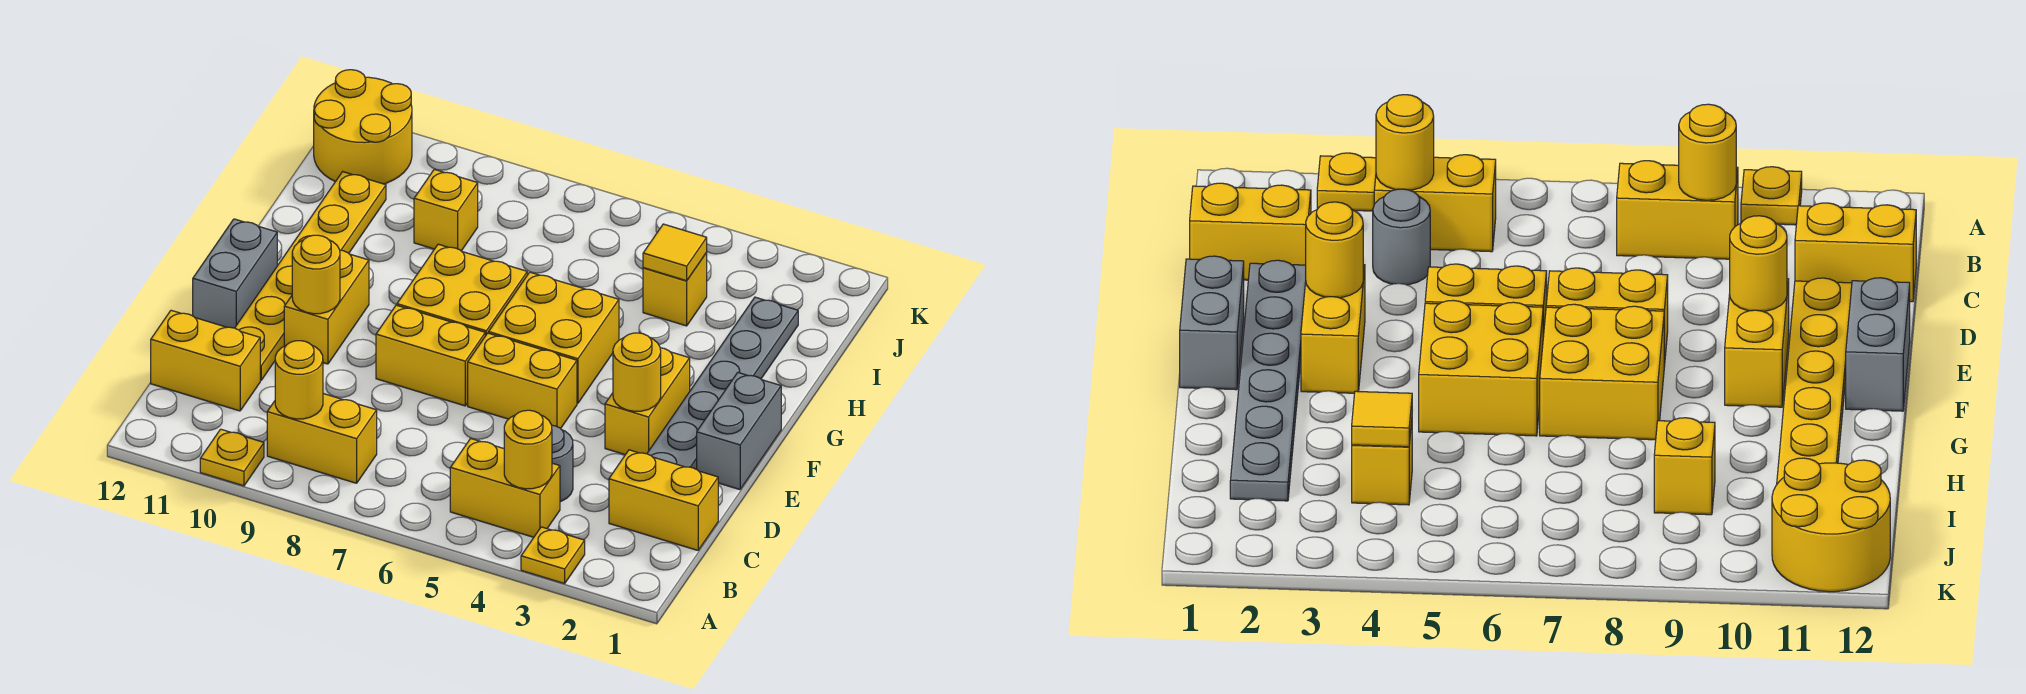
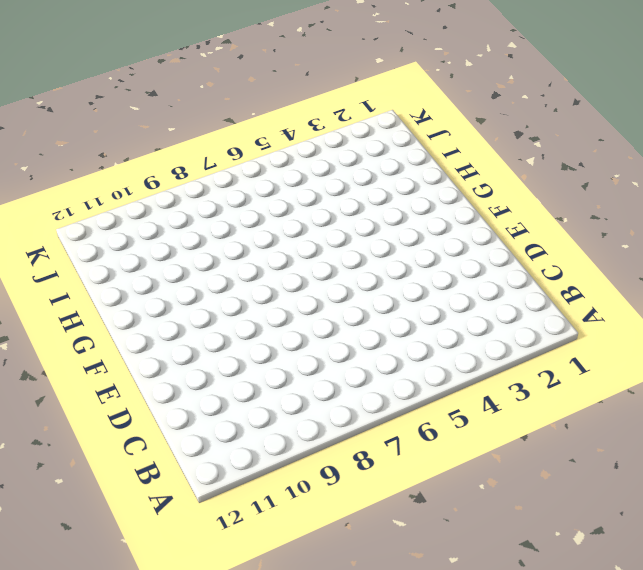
none -> yellow 1x1 plate [521,527,585,584]
none -> yellow 1x1 plate [200,429,264,486]
none -> yellow 1x2 brick [450,438,560,537]

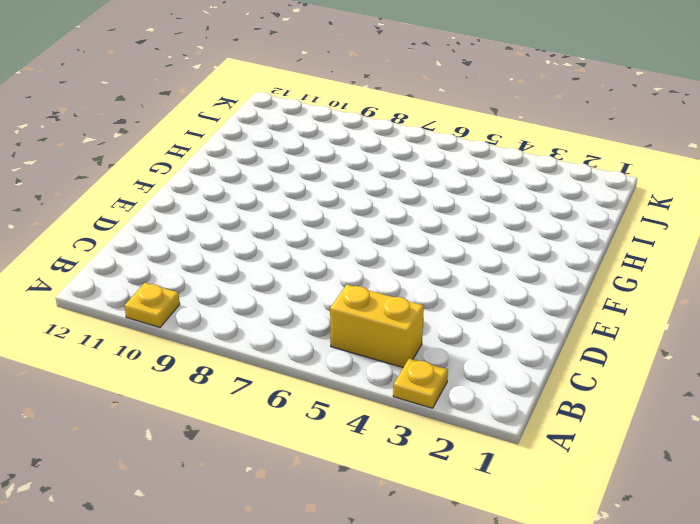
none -> yellow 1x2 brick [267,394,377,483]
none -> yellow 1x2 brick [609,450,718,550]
none -> grey 1x1 round brick [552,425,573,502]

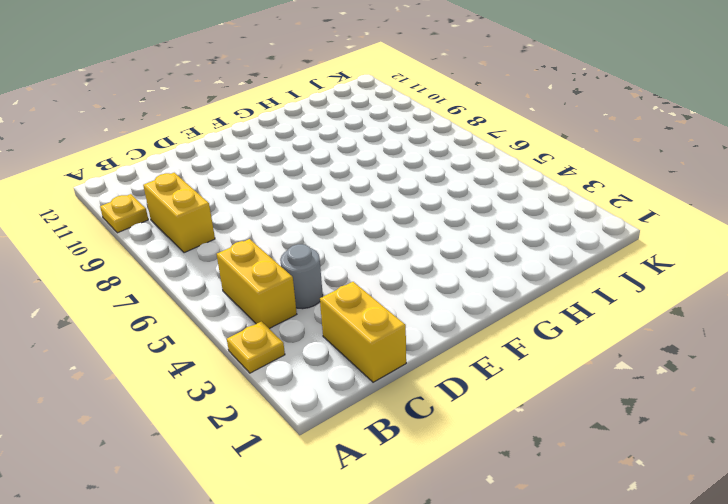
none -> yellow 1x2 brick [151,310,260,411]
none -> grey 1x6 plate [647,297,798,469]
none -> yellow 1x6 plate [235,172,386,380]

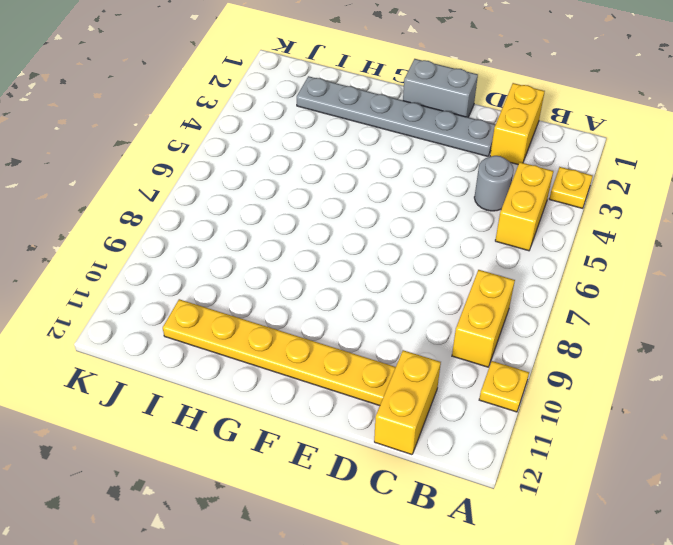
none -> yellow 1x2 brick [605,348,690,455]
none -> yellow 1x2 brick [468,333,577,429]
none -> yellow 1x2 brick [376,305,485,406]

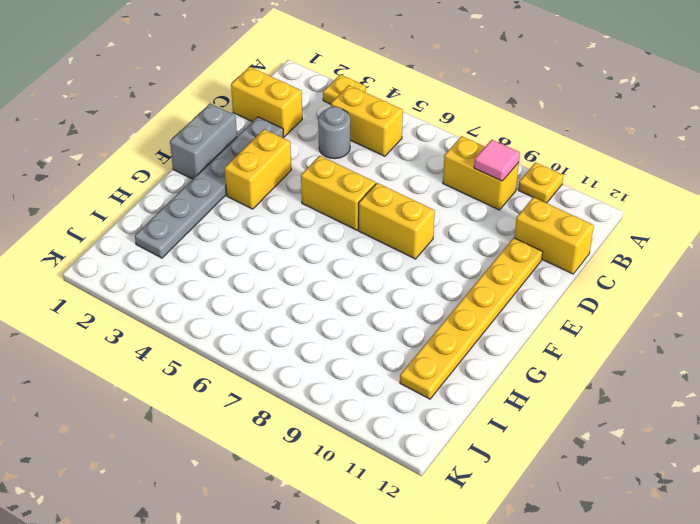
pink 1x1 tile [474,140,520,181] -> yellow 1x1 round brick [275,341,323,419]
none -> yellow 1x2 brick [284,250,369,364]
none -> grey 1x2 brick [193,219,277,328]
none -> yellow 2x2 brick [489,272,619,403]

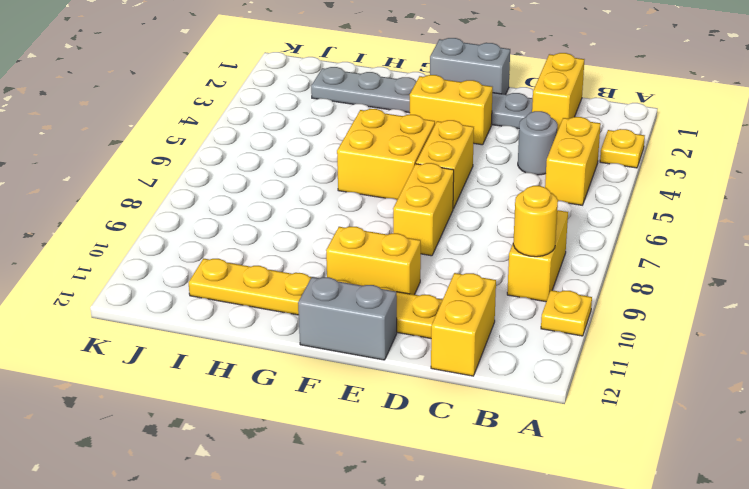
none -> yellow 2x2 brick [397,244,527,336]
none -> yellow 1x1 brick [643,253,707,326]
none -> yellow 1x1 brick [414,169,478,251]

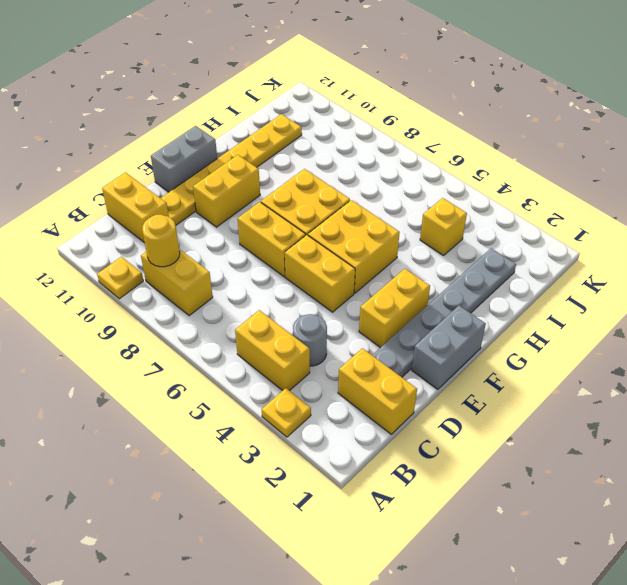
none -> yellow 1x1 brick [414,169,478,251]
none -> yellow 2x2 round brick [314,70,412,184]
none -> yellow 1x1 round brick [504,410,552,489]

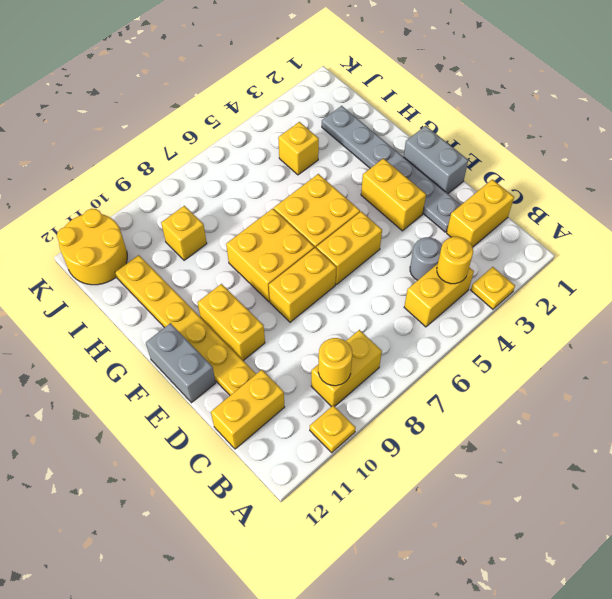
none -> yellow 1x1 round brick [613,333,661,411]
none -> yellow 1x1 round brick [292,235,340,314]
none -> yellow 1x1 tile [643,224,707,281]

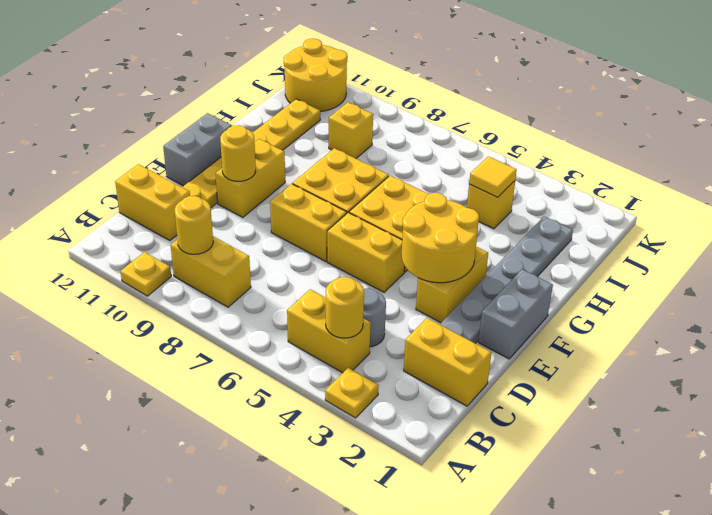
yellow 2x2 round brick [401,193,479,283] -> yellow 1x1 round brick [613,333,661,411]

